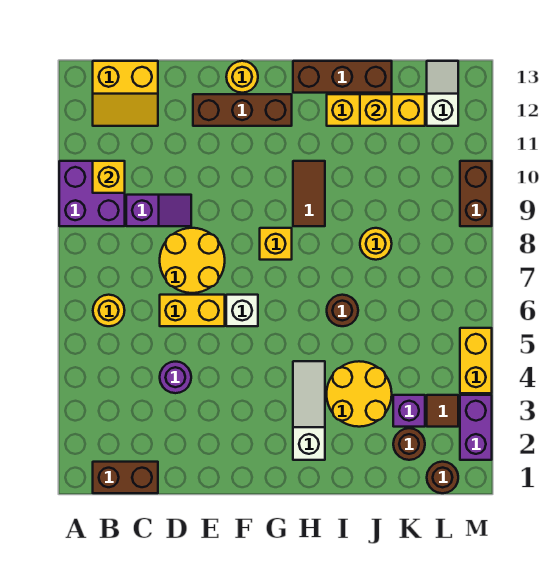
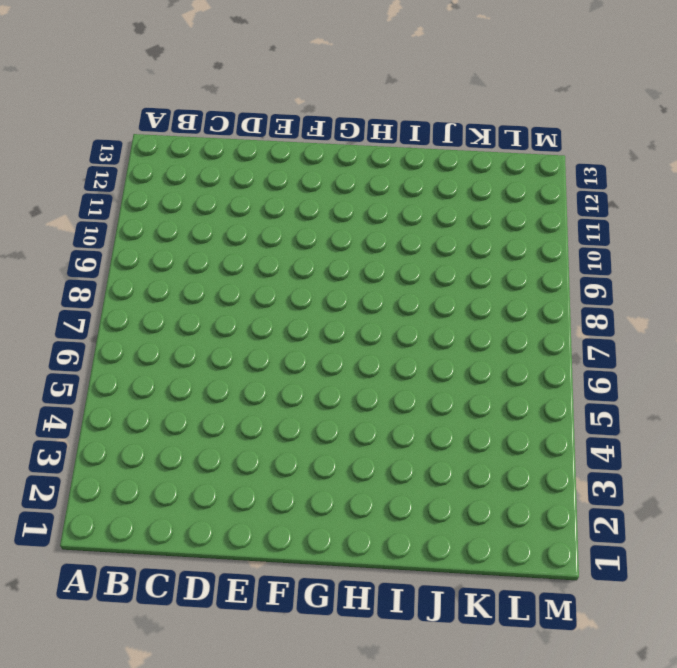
none -> purple 2x2 brick [59,161,125,226]
none -> brown 1x2 brick [93,462,158,493]
none -> yellow 1x1 round brick [93,295,125,326]

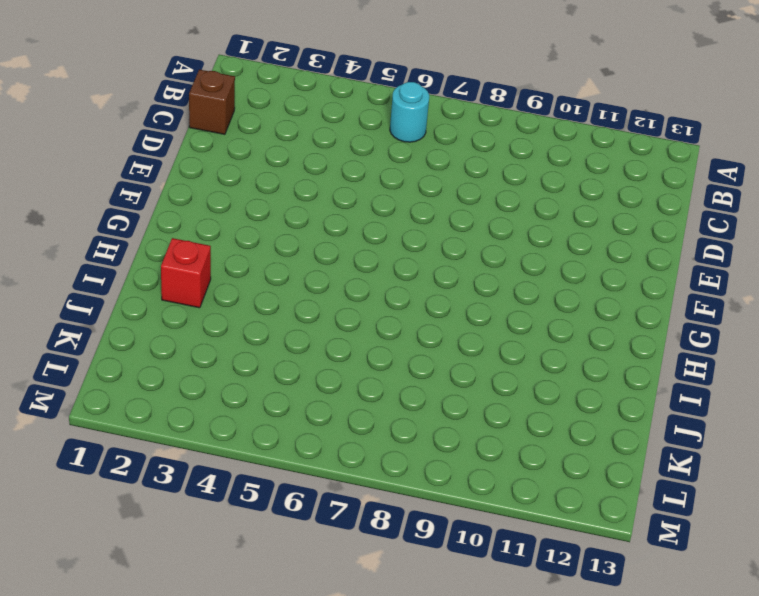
cyan 1x1 round brick [390,82,429,142] -> yellow 1x1 round brick [93,295,125,326]
brown 1x1 brick [189,70,235,134] -> brown 1x2 brick [93,462,158,493]
red 1x1 brick [161,238,211,308] -> none
none -> purple 2x2 brick [59,161,125,226]
none -> yellow 2x2 slope [93,61,158,126]
none -> purple 1x2 slope [126,195,191,226]

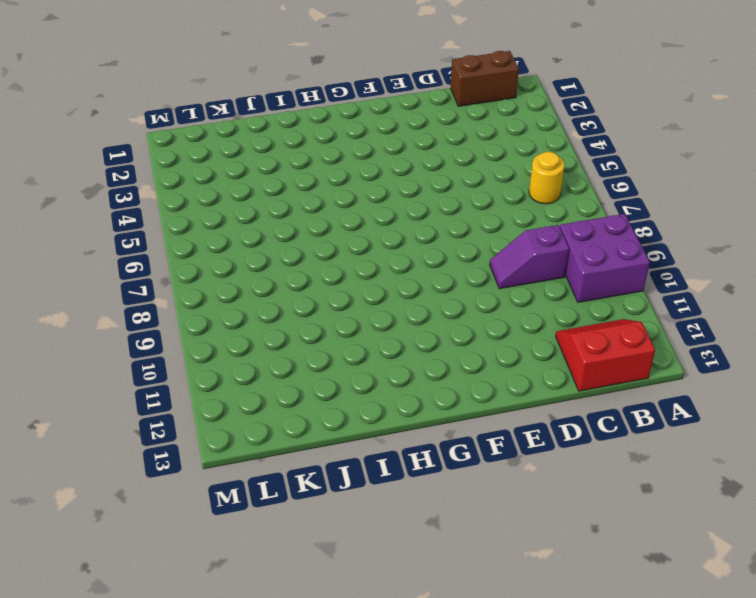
red 2x2 slope [556,319,655,391] -> yellow 2x2 slope [93,61,158,126]
none -> purple 1x1 round brick [160,362,191,393]
none -> yellow 1x2 brick [160,295,225,326]
none -> yellow 2x2 round brick [160,228,225,293]

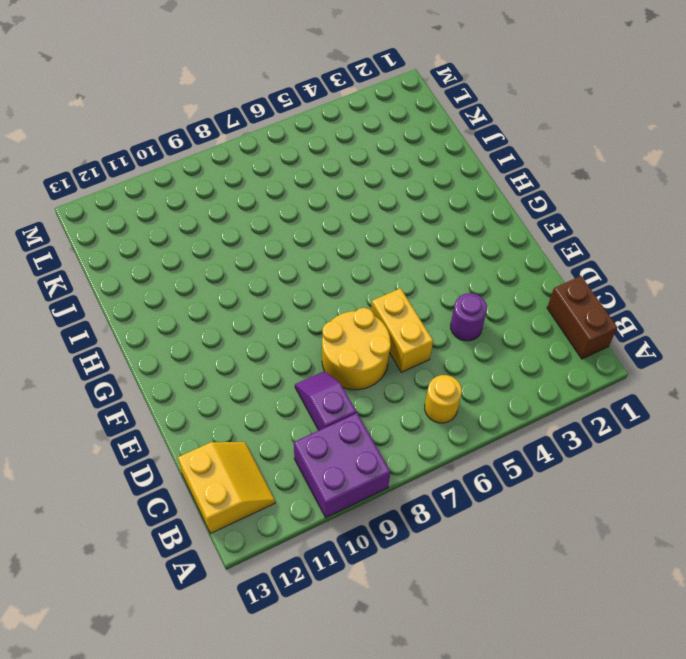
none -> brown 1x3 brick [193,94,292,126]
none -> white 1x1 brick [226,295,258,326]
none -> yellow 1x1 round brick [226,61,258,93]

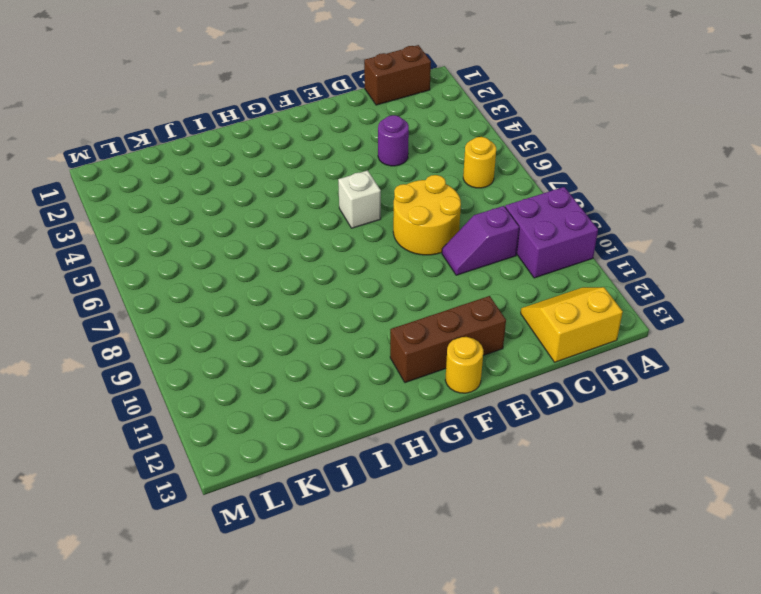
none -> yellow 1x2 brick [160,295,225,326]
none -> yellow 1x1 brick [260,228,292,260]
none -> white 1x3 slope [293,361,325,460]

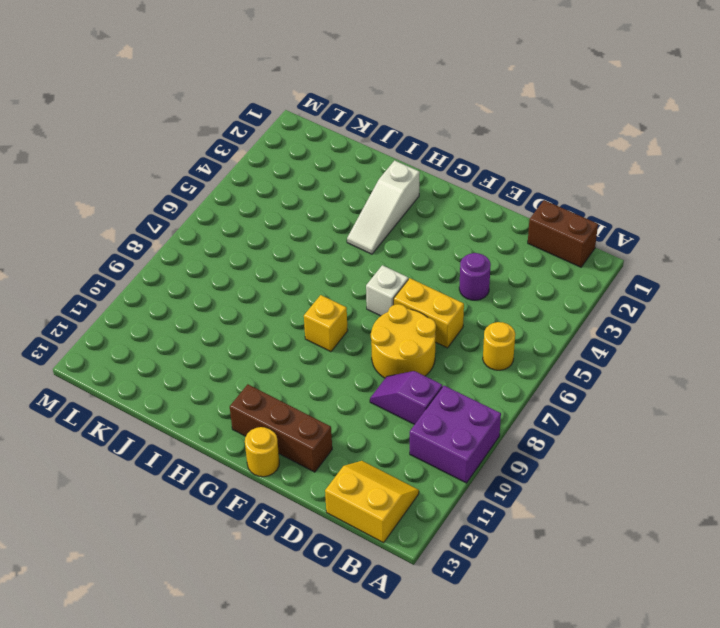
none -> brown 1x2 tile [293,161,325,226]
none -> brown 1x3 brick [293,61,392,93]
none -> yellow 2x2 round brick [327,361,392,427]

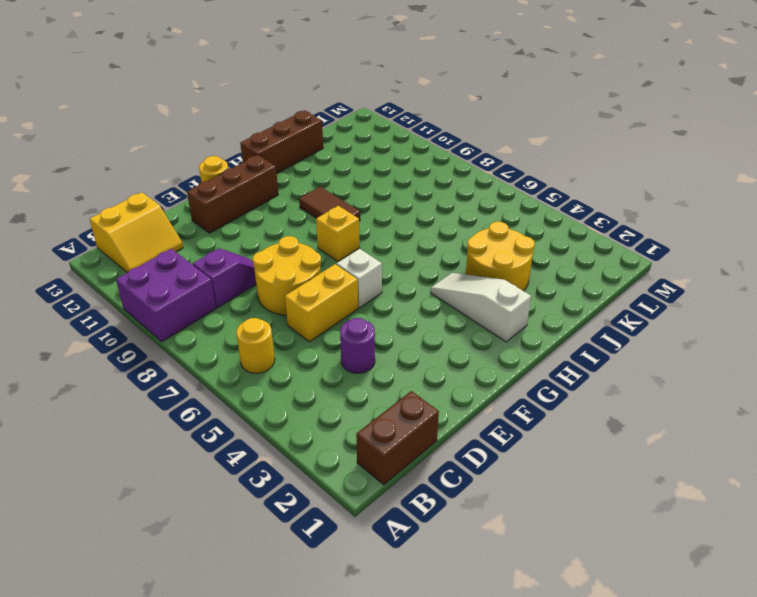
none -> brown 1x1 round brick [327,295,358,326]
none -> yellow 1x3 brick [327,94,425,126]
none -> yellow 1x1 round brick [360,228,392,260]

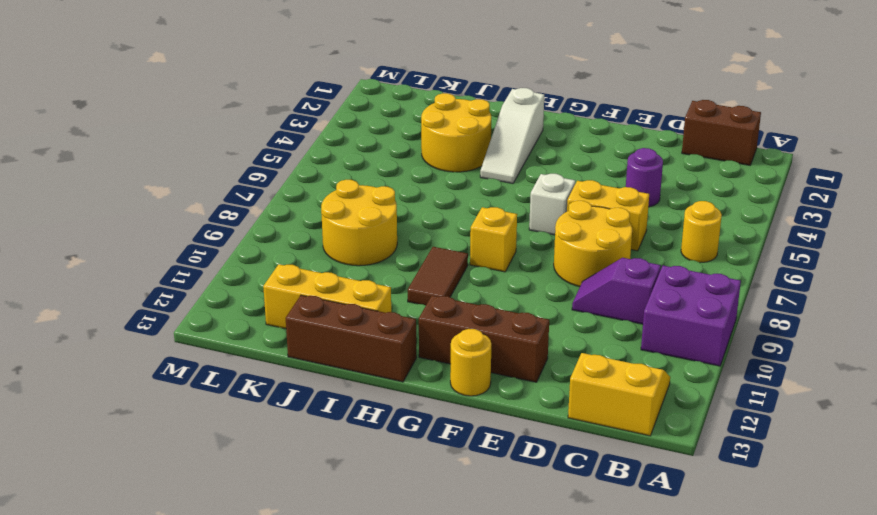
yellow 2x2 round brick [321,180,397,266] -> yellow 1x1 round brick [360,228,392,260]
none -> brown 1x1 round brick [327,295,358,326]
none -> brown 1x1 round brick [393,428,425,460]
none -> purple 1x1 brick [393,395,425,427]

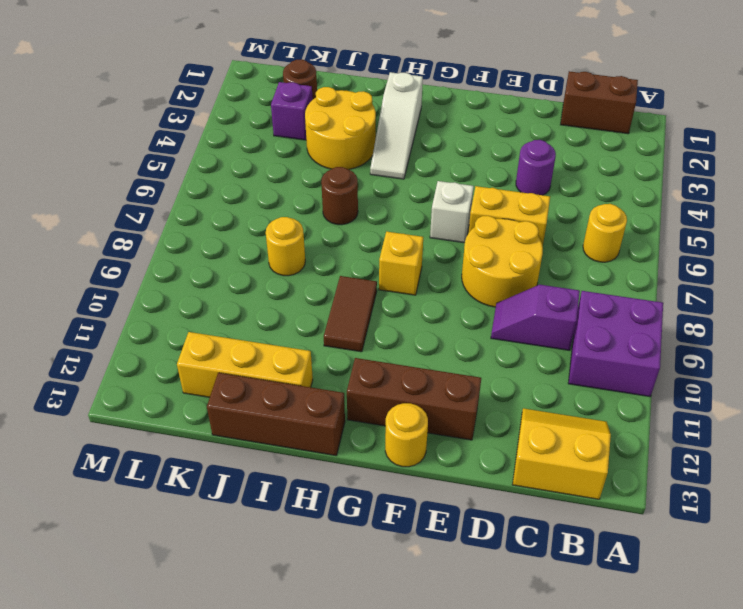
none -> brown 1x1 round brick [427,462,458,493]
none -> brown 1x1 tile [427,395,458,427]
none -> white 1x2 slope [427,61,458,126]

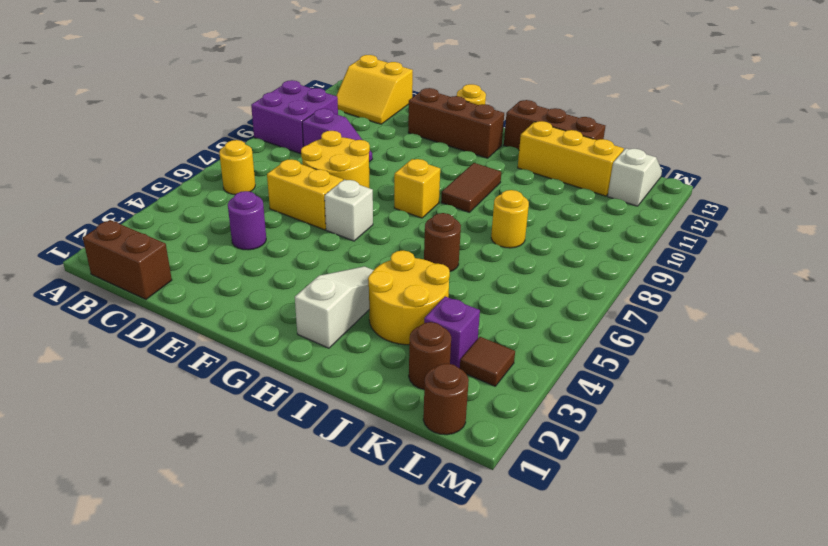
none -> purple 1x2 brick [460,395,492,460]
none -> yellow 1x2 brick [460,328,492,393]
none -> brown 1x2 brick [460,161,492,226]

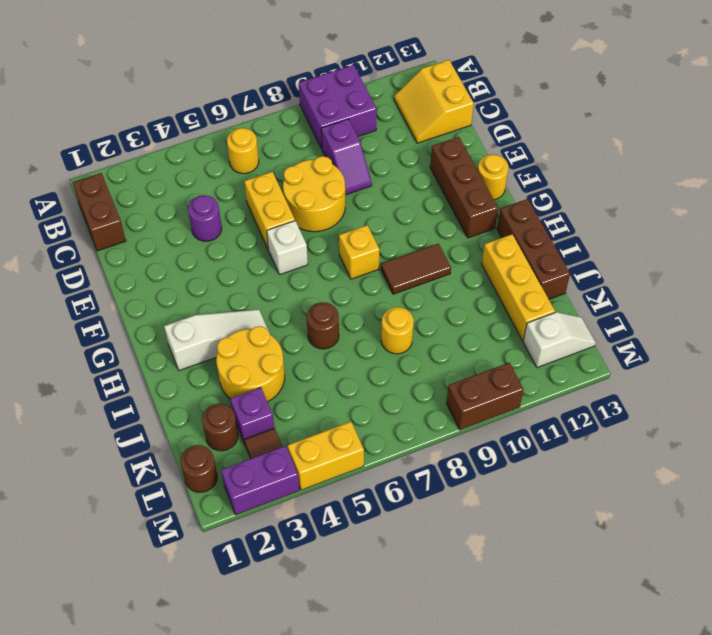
none -> yellow 1x1 brick [93,161,125,193]
none -> yellow 1x1 brick [360,94,392,126]

